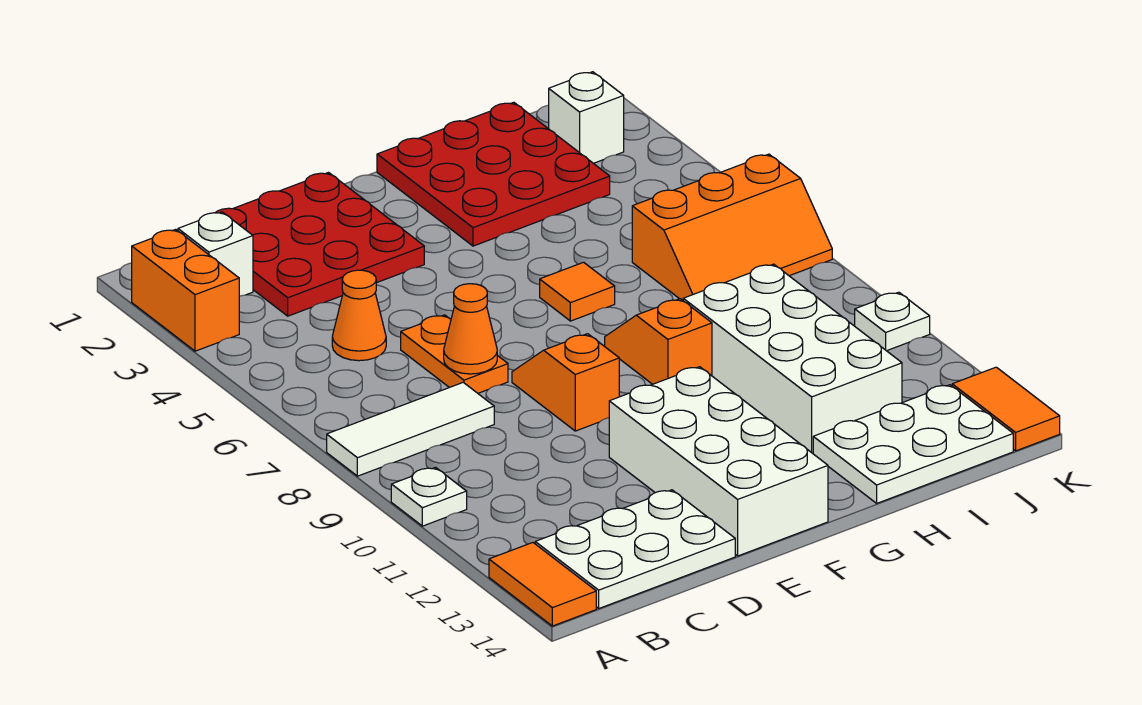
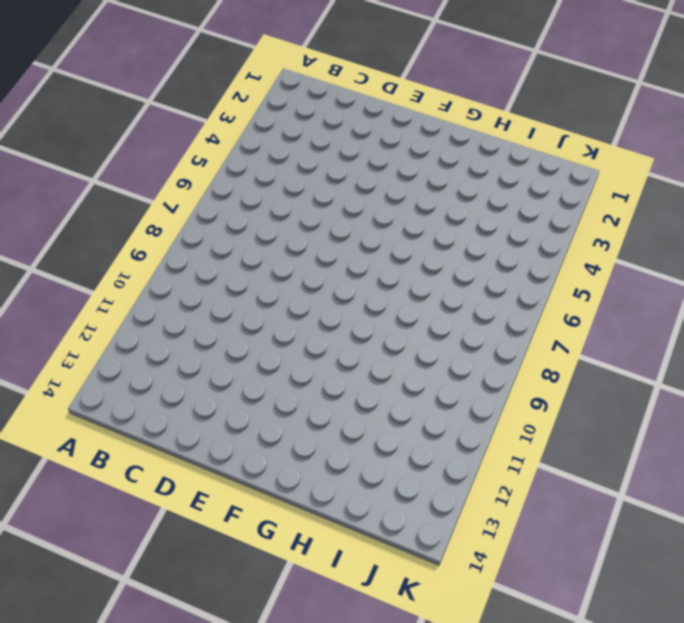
none -> orange 1x2 brick [132,229,239,351]
none -> white 1x3 tile [327,382,494,476]
none -> white 1x1 plate [391,468,467,526]

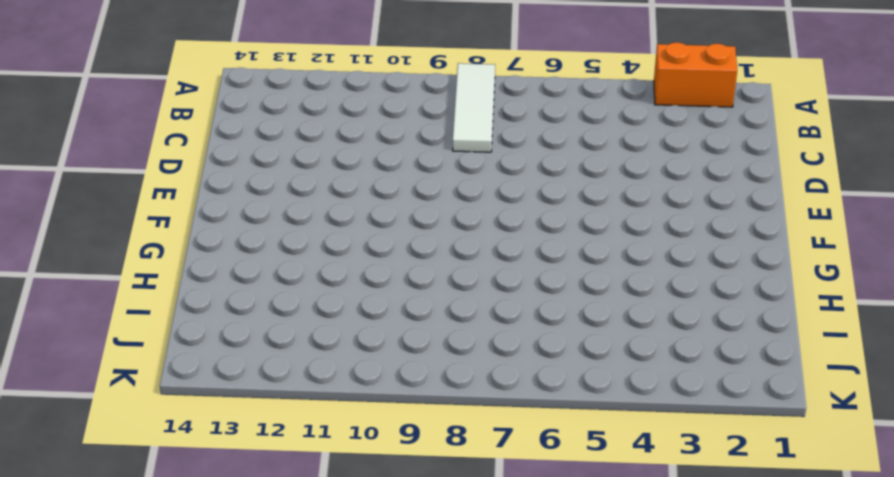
none -> white 1x1 plate [391,468,467,526]
none -> orange 1x2 tile [489,543,596,626]
none -> white 1x1 brick [178,212,253,296]

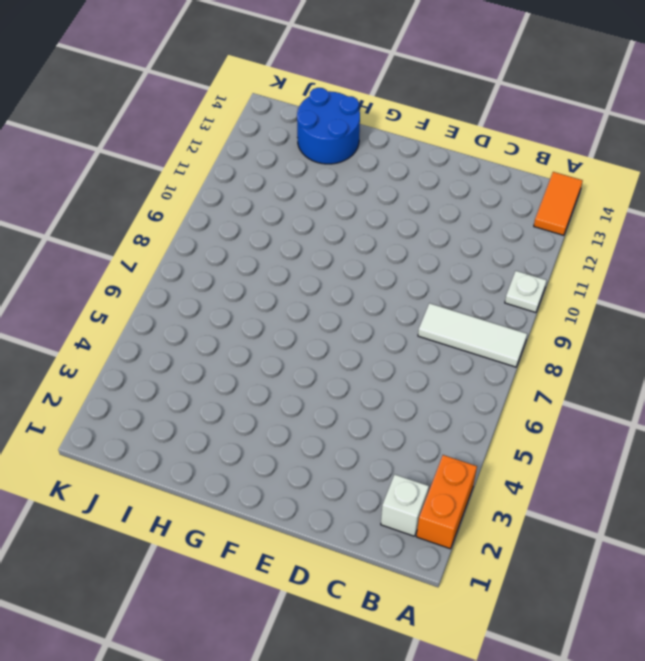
blue 2x2 round brick [297,88,360,164] -> white 2x3 plate [813,385,1013,503]
none -> white 2x3 plate [535,490,735,608]
none -> red 3x3 plate [215,173,424,316]
none -> orange 1x1 cone [332,270,386,361]

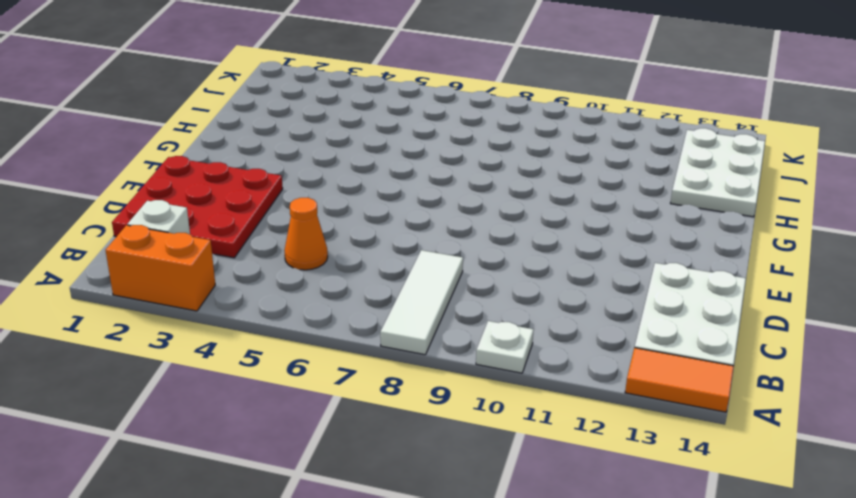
none -> orange 1x2 plate [401,315,508,393]
none -> orange 1x2 slope [512,334,619,431]
none -> white 2x4 brick [609,367,828,556]

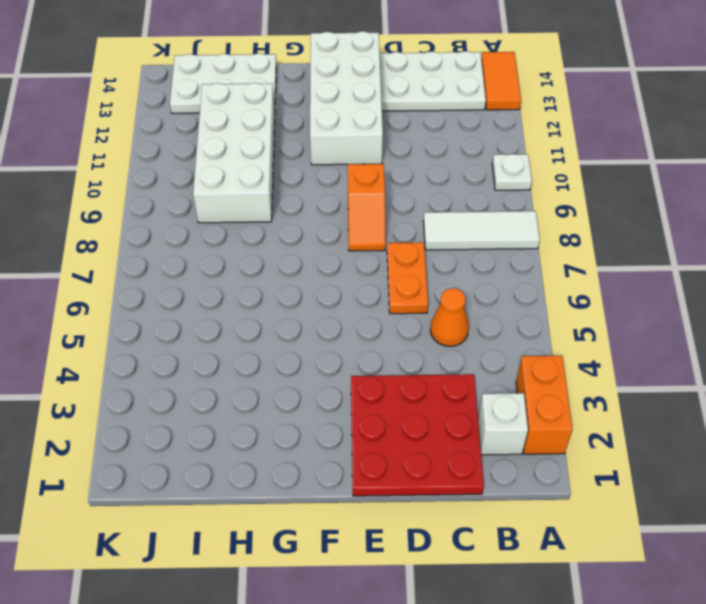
none -> red 3x3 plate [377,102,610,246]
none -> orange 1x1 tile [540,262,615,321]
none -> orange 1x2 slope [605,299,712,384]

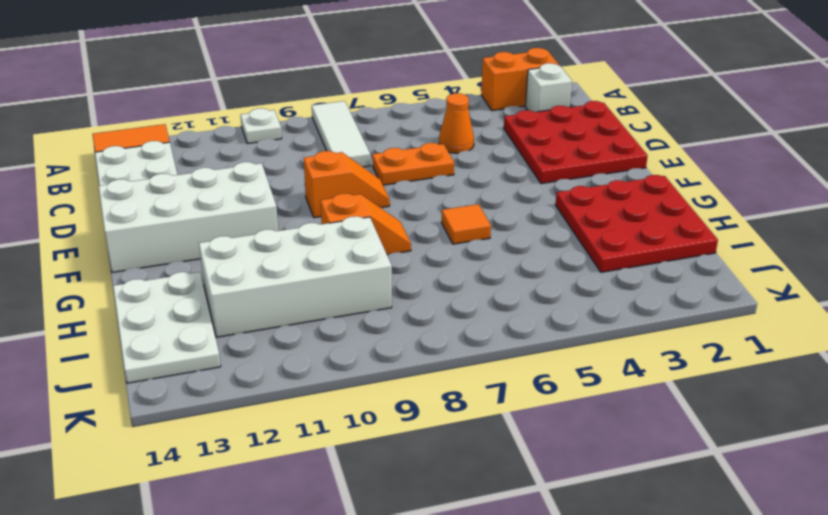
none -> orange 2x3 slope [632,154,832,300]
none -> white 1x1 brick [549,72,624,163]
none -> white 1x1 plate [855,292,930,351]

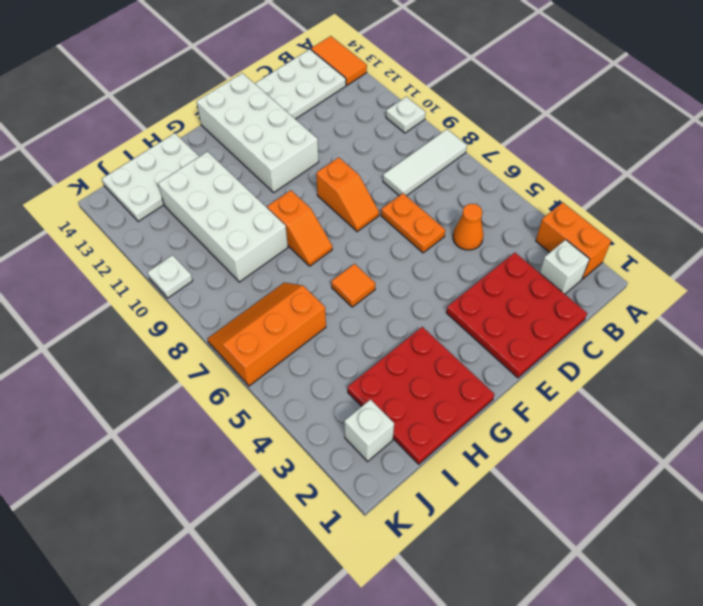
none -> orange 1x2 tile [952,367,1060,451]
none -> orange 1x1 cone [444,284,497,374]

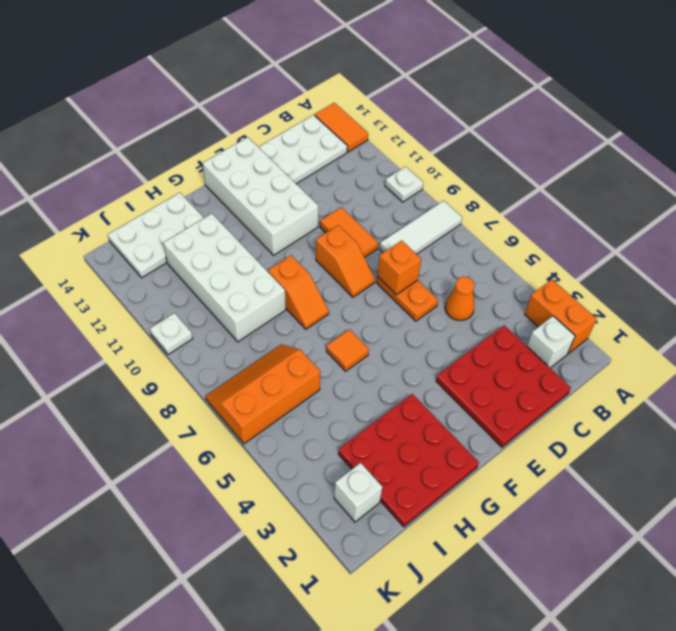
orange 1x1 brick [377,240,421,295] -> orange 1x1 cone [444,284,497,374]
orange 1x2 tile [320,207,378,258] -> orange 1x2 tile moved to [952,367,1060,451]

